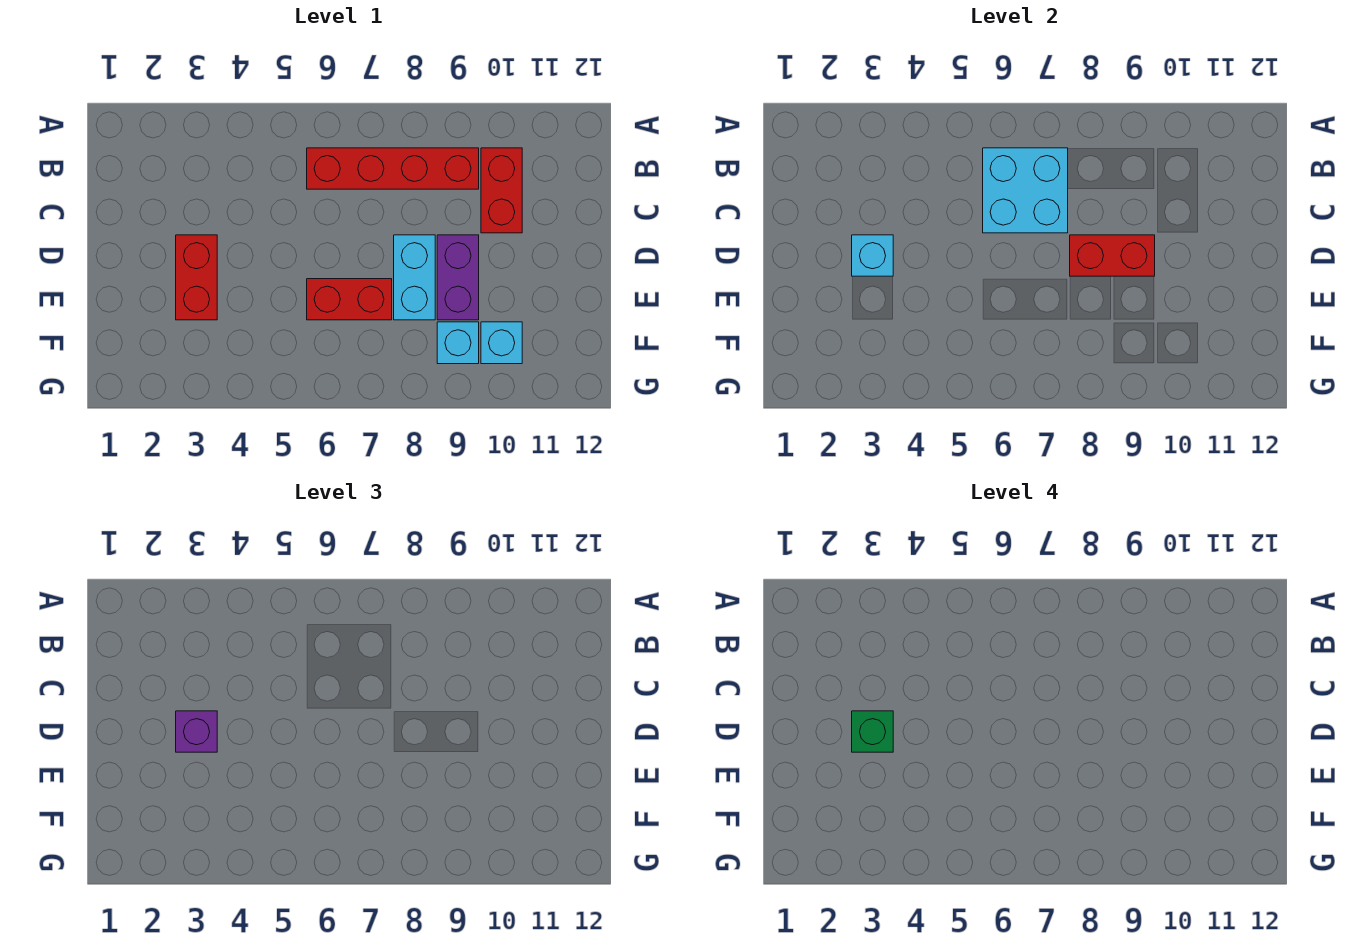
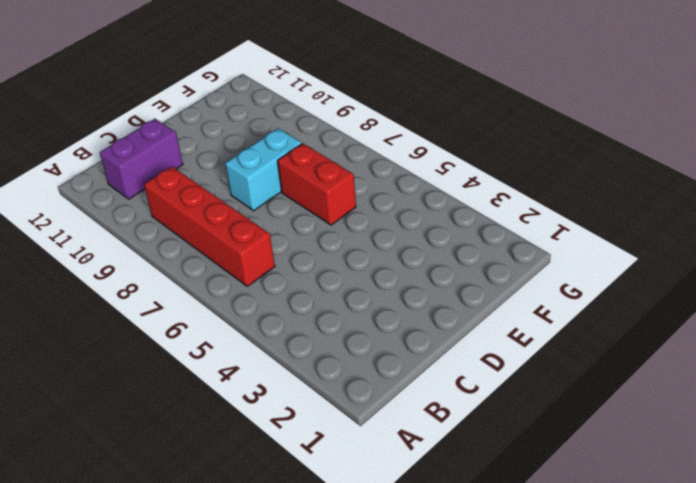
purple 1x2 brick [100,119,183,199] -> purple 1x2 brick moved to [437,235,479,320]
none -> red 1x2 brick [481,148,522,233]
none -> red 1x2 brick [176,235,217,320]
none -> cyan 1x1 brick [437,322,479,364]

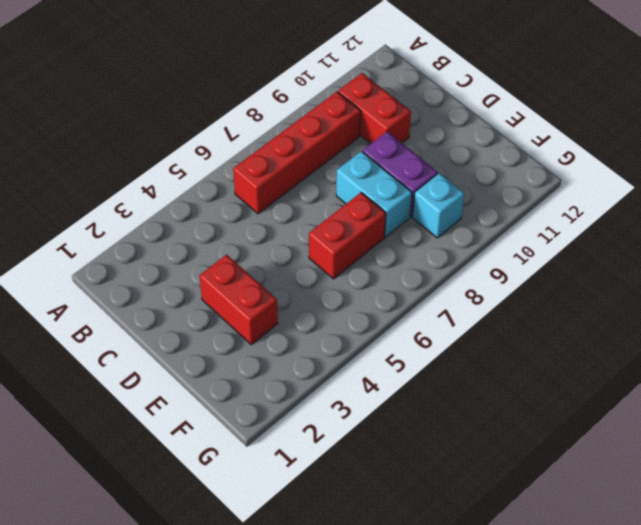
none -> cyan 1x1 brick [481,322,522,364]
none -> cyan 2x2 brick [983,148,1068,233]
none -> cyan 1x1 brick [852,235,893,276]

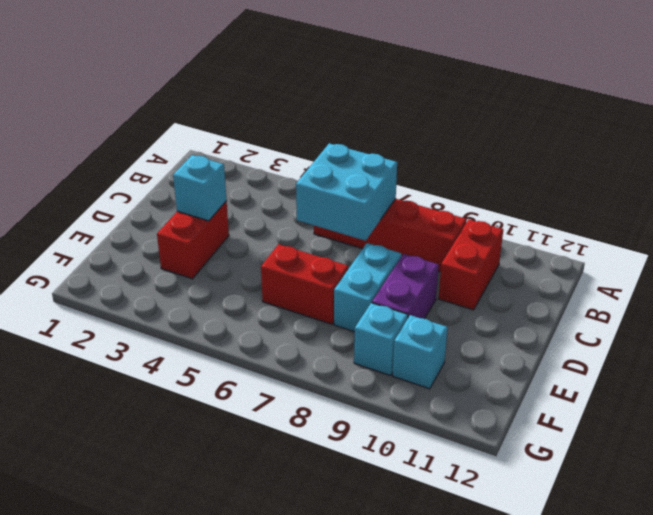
none -> red 1x2 brick [1070,235,1155,276]
none -> purple 1x1 brick [176,711,217,752]
none -> green 1x1 brick [852,711,893,752]

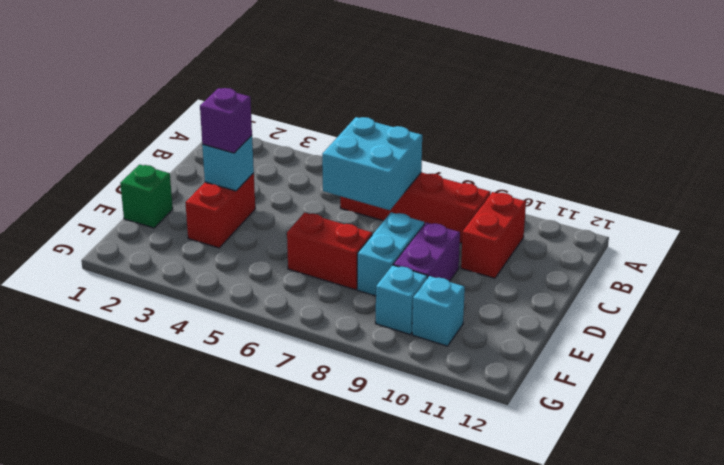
green 1x1 brick [120,165,173,228] -> green 1x1 brick moved to [852,711,893,752]
none -> red 1x2 brick [1070,235,1155,276]

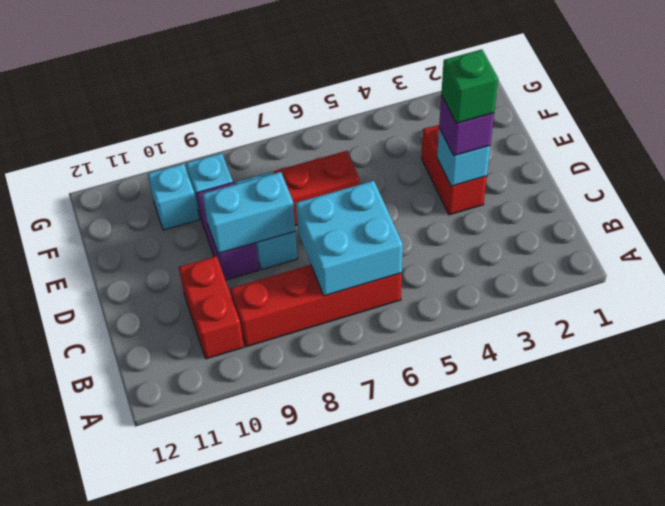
cyan 1x2 brick [202,172,295,254] -> red 1x2 brick [1070,235,1155,276]

